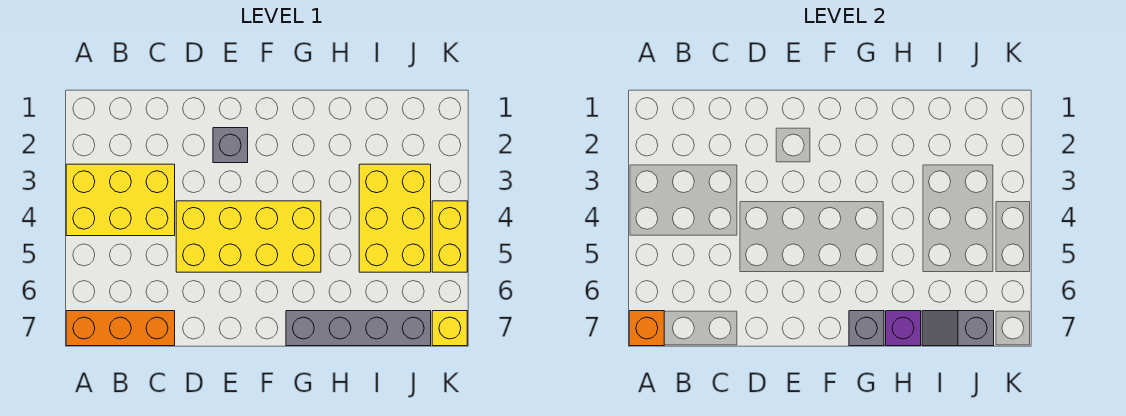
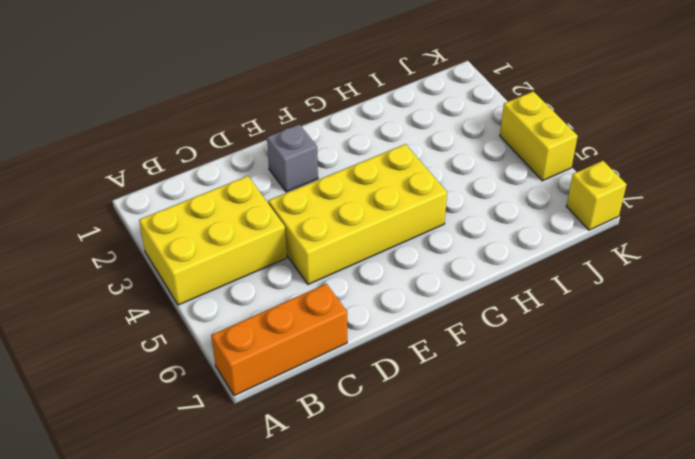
none -> grey 1x4 brick [286,311,431,346]
none -> yellow 2x3 brick [359,164,431,272]
none -> orange 1x1 brick [629,311,664,346]

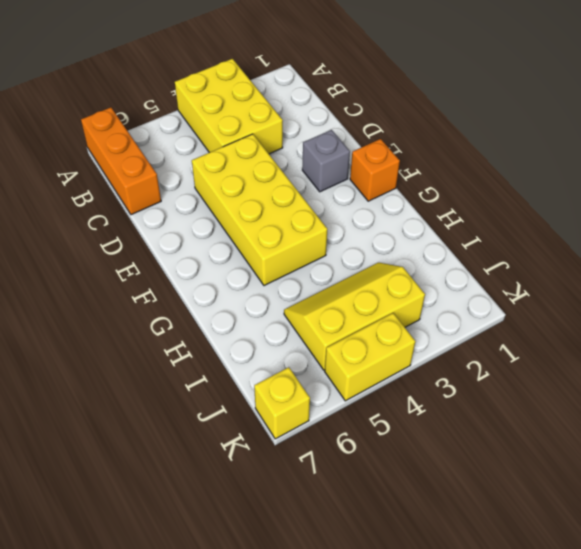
orange 1x1 brick [350,139,400,201] -> orange 1x1 brick moved to [629,311,664,346]
yellow 2x3 slope [284,263,425,370] -> yellow 2x3 brick [359,164,431,272]
none -> grey 1x4 brick [286,311,431,346]
none -> grey 1x1 brick [849,311,884,346]
none -> purple 1x1 brick [886,311,921,346]

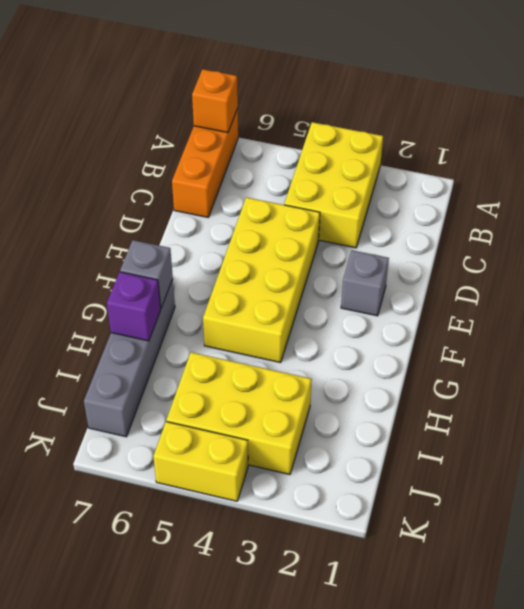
none -> yellow 1x1 brick [432,311,467,346]
none -> grey 1x2 slope [922,311,994,346]

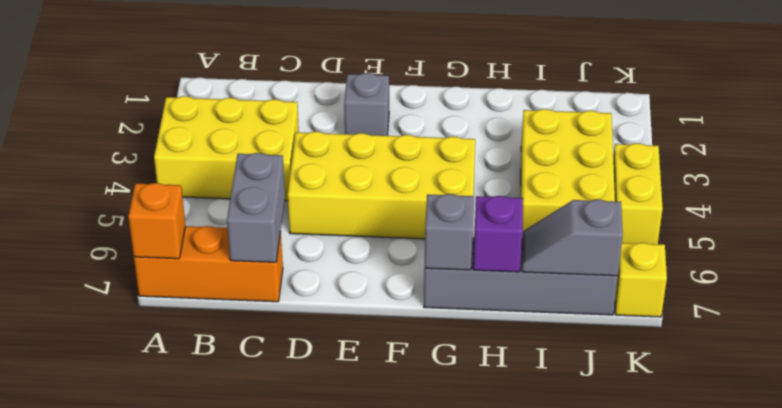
grey 1x2 brick [227,153,285,262] -> none

